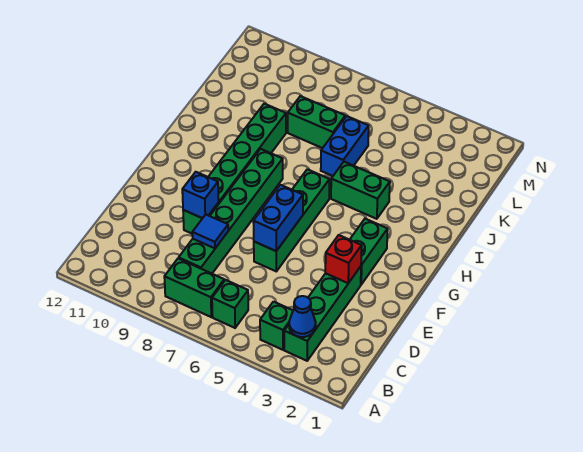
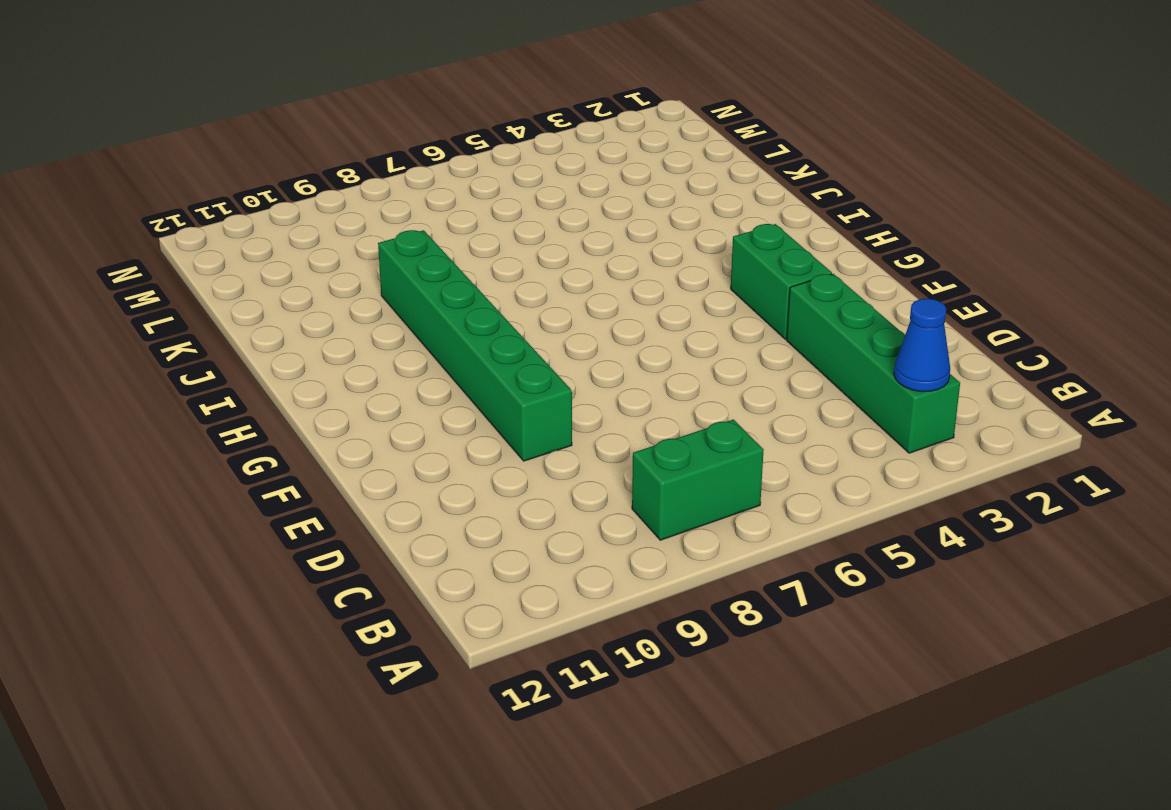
none -> green 1x1 brick [260,302,293,350]
none -> green 1x1 brick [212,280,248,328]
none -> green 1x6 brick [179,149,283,273]

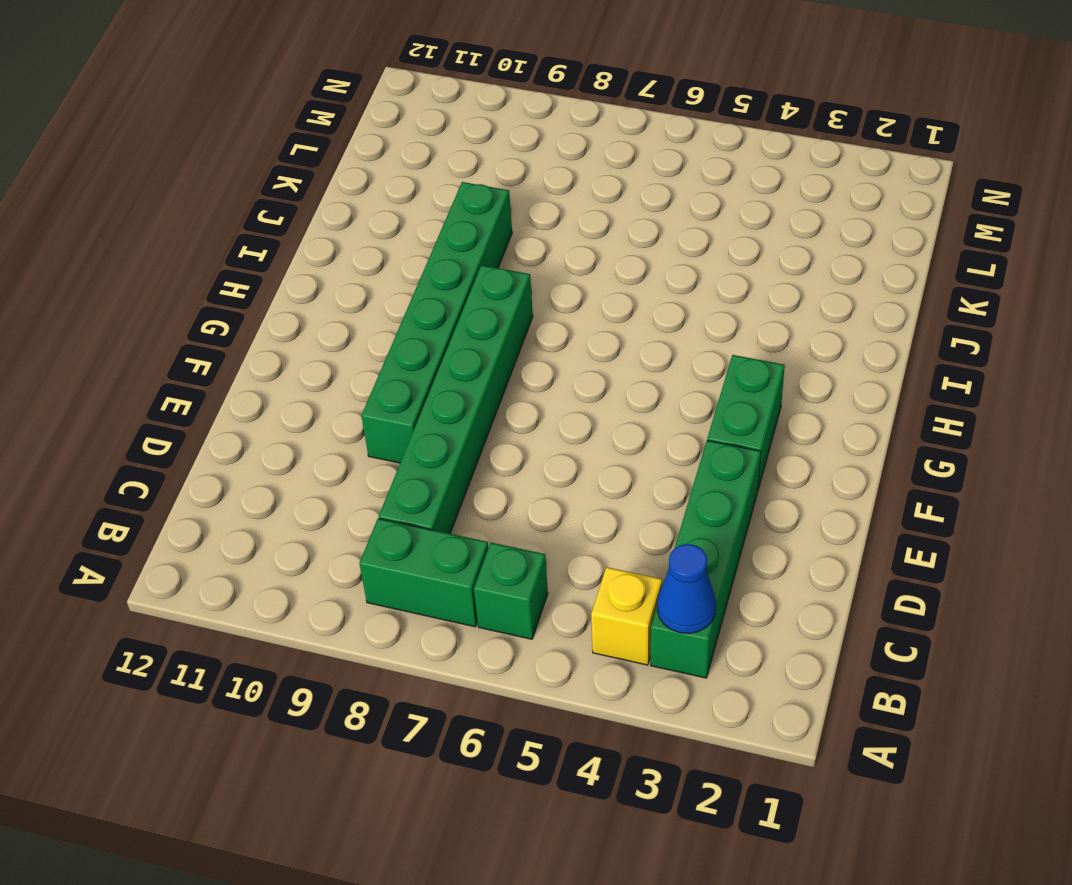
yellow 1x1 brick [591,567,662,665] -> green 1x1 brick [260,302,293,350]
none -> green 1x4 brick [254,169,330,271]
none -> green 1x2 brick [331,162,390,219]
none -> blue 1x2 brick [321,116,369,176]

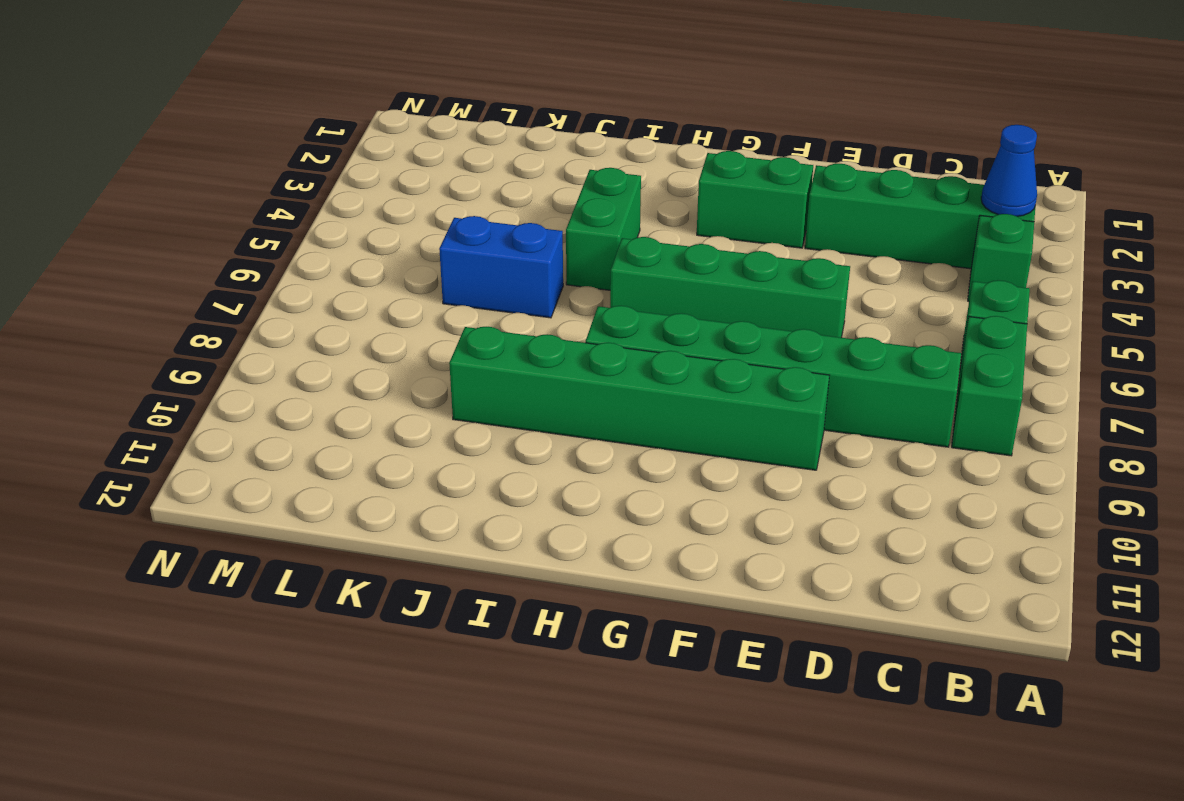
none -> green 1x2 brick [288,96,345,148]
none -> blue 1x1 tile [192,215,228,248]
none -> red 1x1 brick [325,235,362,283]

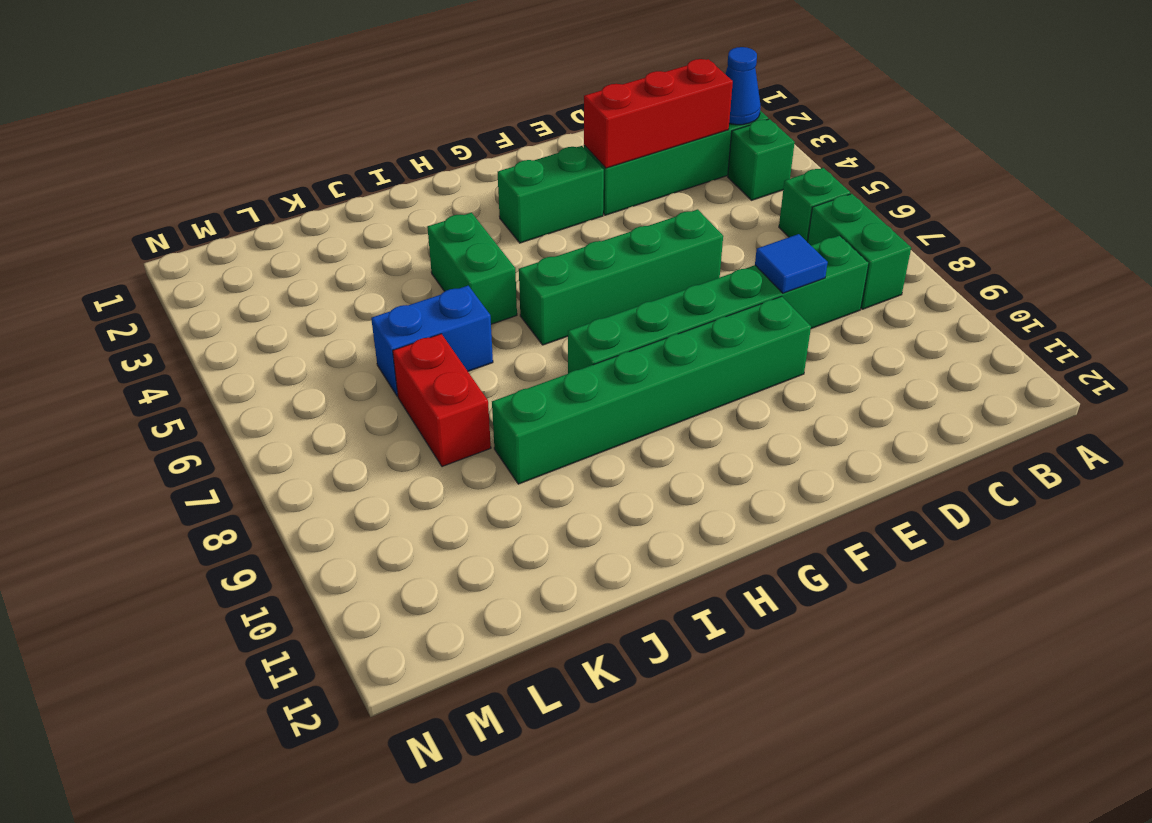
red 1x3 brick [584,59,733,168] -> red 1x1 brick [325,235,362,283]
red 1x2 brick [393,334,491,467] -> green 1x2 brick [288,96,345,148]
none -> blue 1x2 brick [253,185,303,251]
none -> blue 1x1 brick [182,172,219,218]

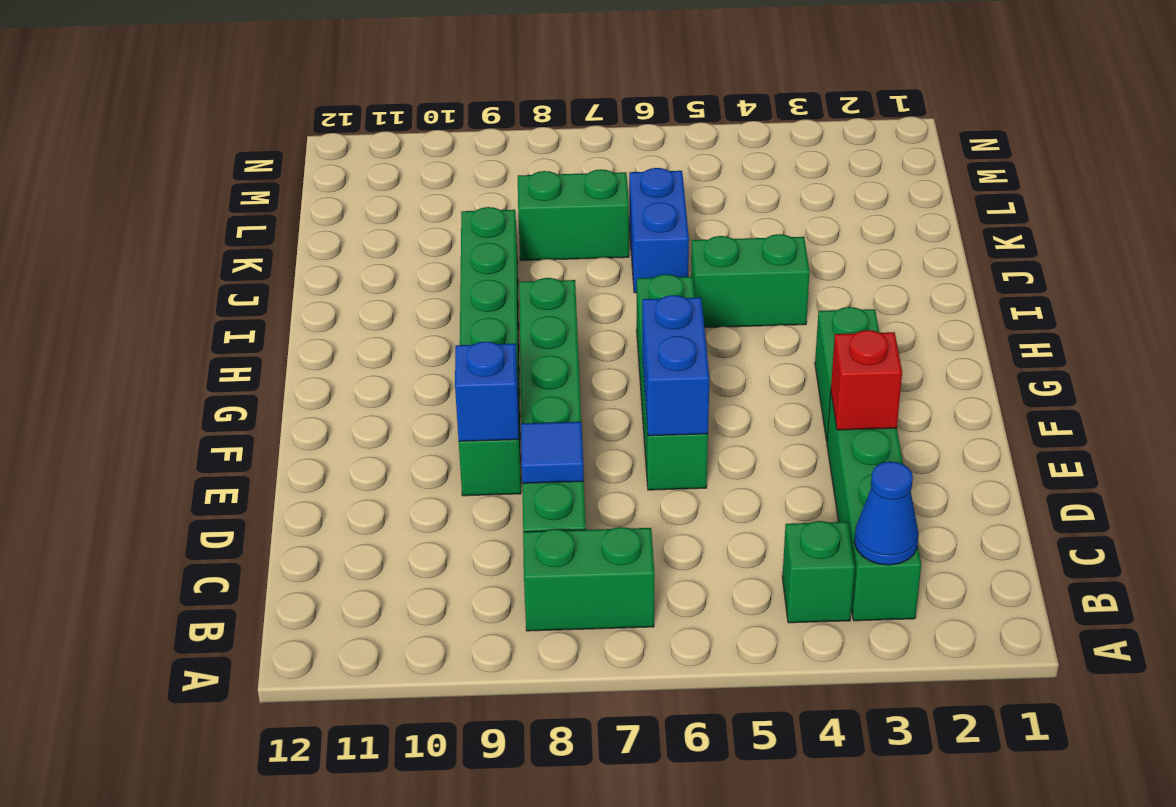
none -> green 1x1 brick [212,280,248,328]

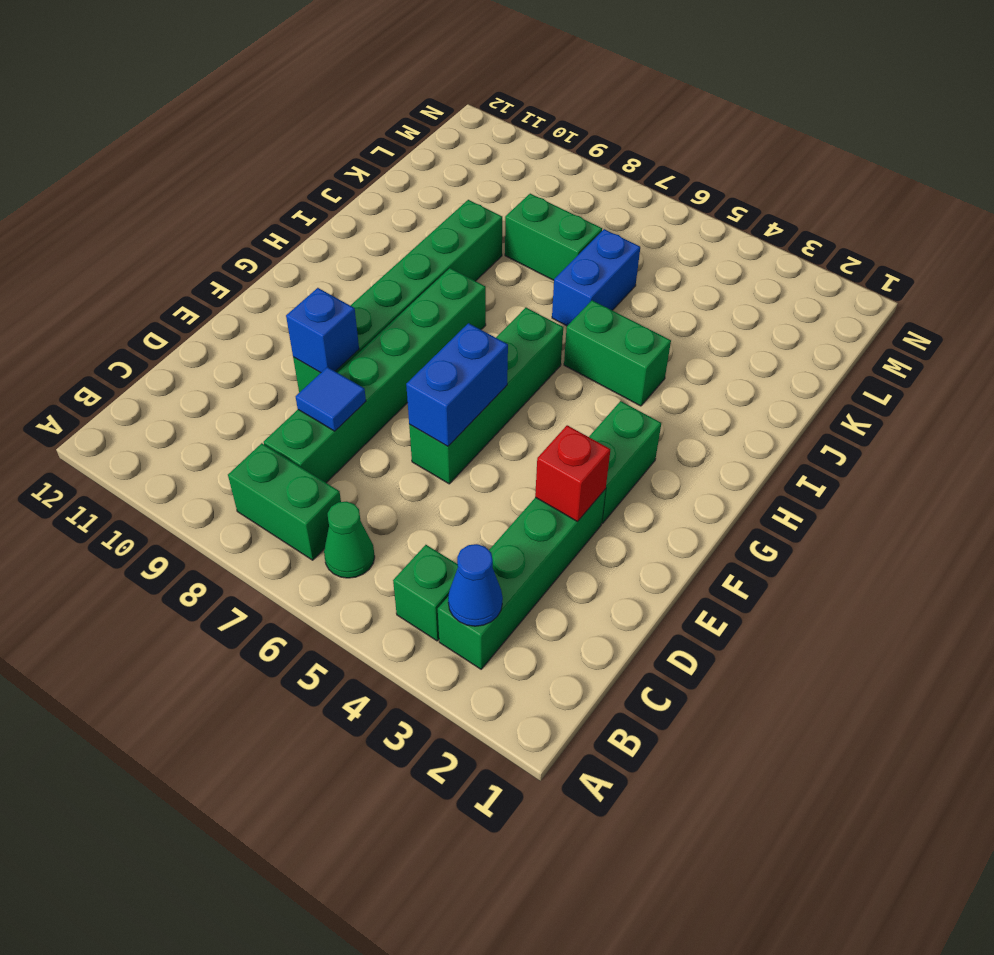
green 1x1 cone [324,502,375,578] -> green 1x1 brick [212,280,248,328]

